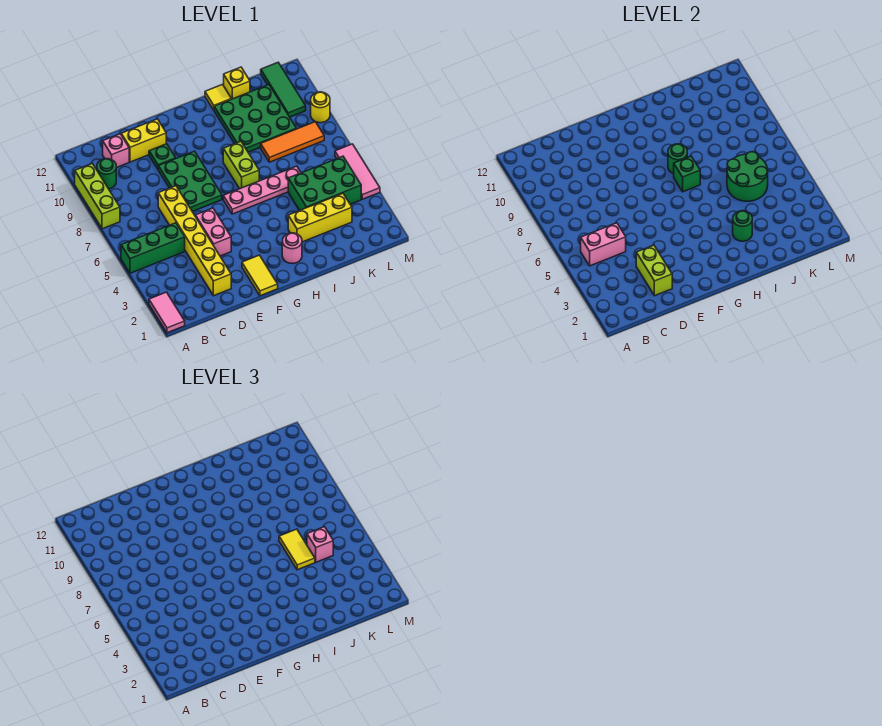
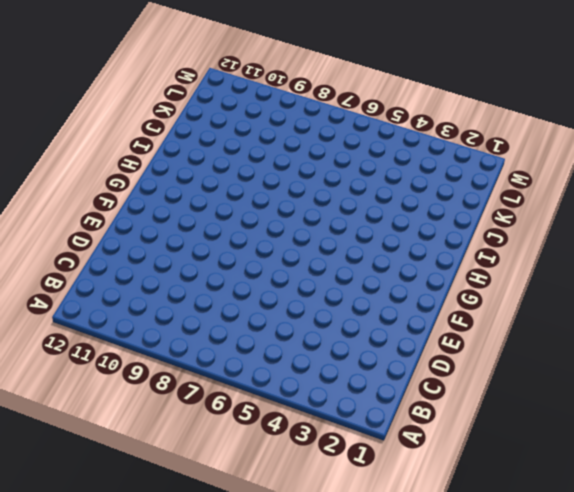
none -> pink 1x2 tile [149,292,185,333]
none -> green 1x3 brick [121,223,185,273]
none -> lime 1x3 brick [75,163,120,229]
none -> green 1x1 round brick [97,159,116,189]

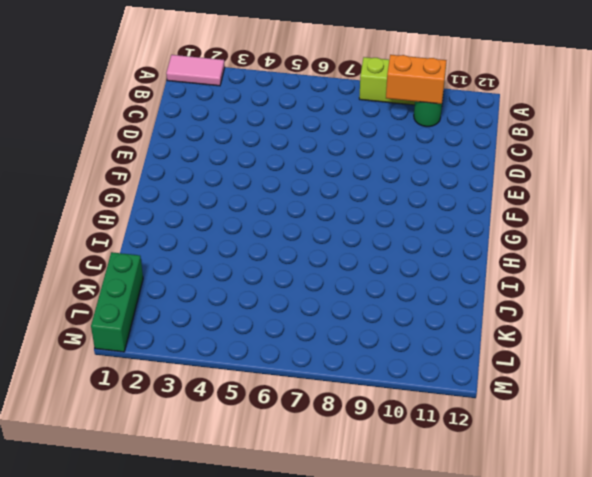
orange 1x2 brick [386,55,447,104] -> none
green 1x3 brick [91,252,143,352] -> green 1x3 brick moved to [121,223,185,273]
none -> pink 1x1 brick [103,134,129,168]
none -> yellow 1x6 brick [158,186,231,296]
none -> yellow 1x2 brick [121,119,166,162]
none -> pink 1x2 brick [195,208,231,256]

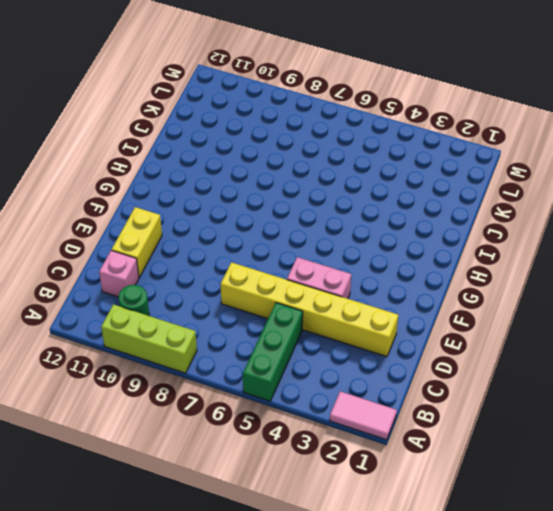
none -> green 2x3 plate [158,151,222,212]
none -> green 1x1 plate [149,144,176,169]
none -> yellow 1x2 tile [242,255,278,296]
none -> pink 1x4 plate [223,166,301,214]

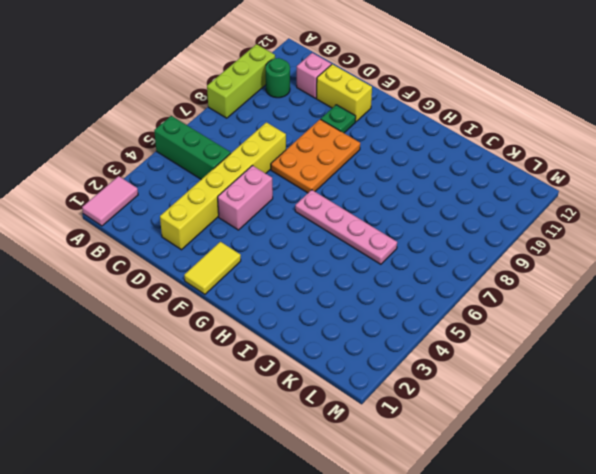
orange 2x3 plate [271,119,360,193] -> green 2x3 plate [158,151,222,212]
none -> pink 1x1 round brick [282,233,302,264]
none -> lime 1x2 brick [223,141,259,189]
none -> yellow 1x3 brick [288,193,352,242]
none -> green 3x3 plate [214,85,296,152]

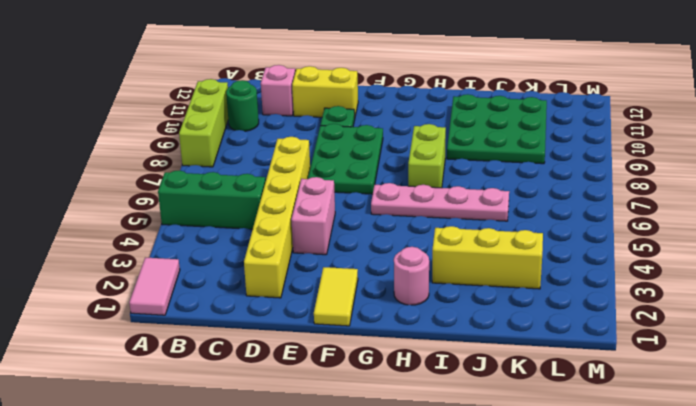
none -> yellow 1x1 tile [205,85,231,110]
none -> green 2x3 brick [288,156,361,210]
none -> orange 1x3 tile [261,122,324,162]
none -> yellow 1x1 brick [224,67,250,99]

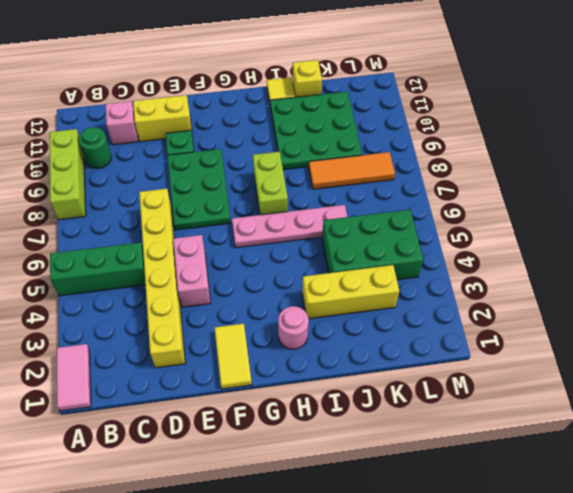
none -> green 1x3 tile [261,62,306,117]
none -> pink 1x3 tile [335,144,380,199]
none -> yellow 1x1 round brick [311,92,330,123]
none -> pink 1x2 brick [581,223,626,266]

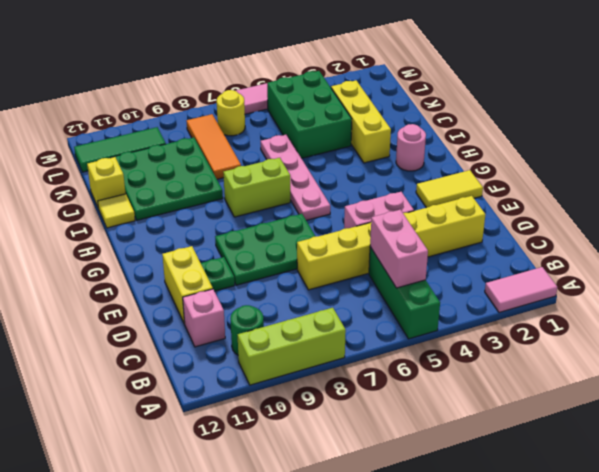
yellow 1x1 round brick [217,90,245,136] -> yellow 1x1 round brick moved to [311,92,330,123]
none -> lime 1x2 brick [636,245,672,296]
none -> green 1x1 brick [674,156,700,192]
none -> green 1x1 round brick [668,144,687,174]
none -> green 1x1 round brick [733,211,752,241]

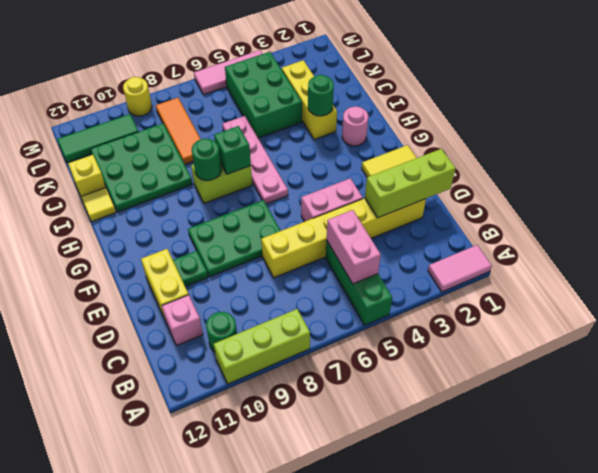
lime 1x3 brick [365,149,456,218] -> lime 1x2 brick [636,245,672,296]
none -> green 2x2 round brick [727,152,768,201]
none -> yellow 1x2 tile [279,529,315,570]
none -> pink 1x1 brick [307,527,333,562]

